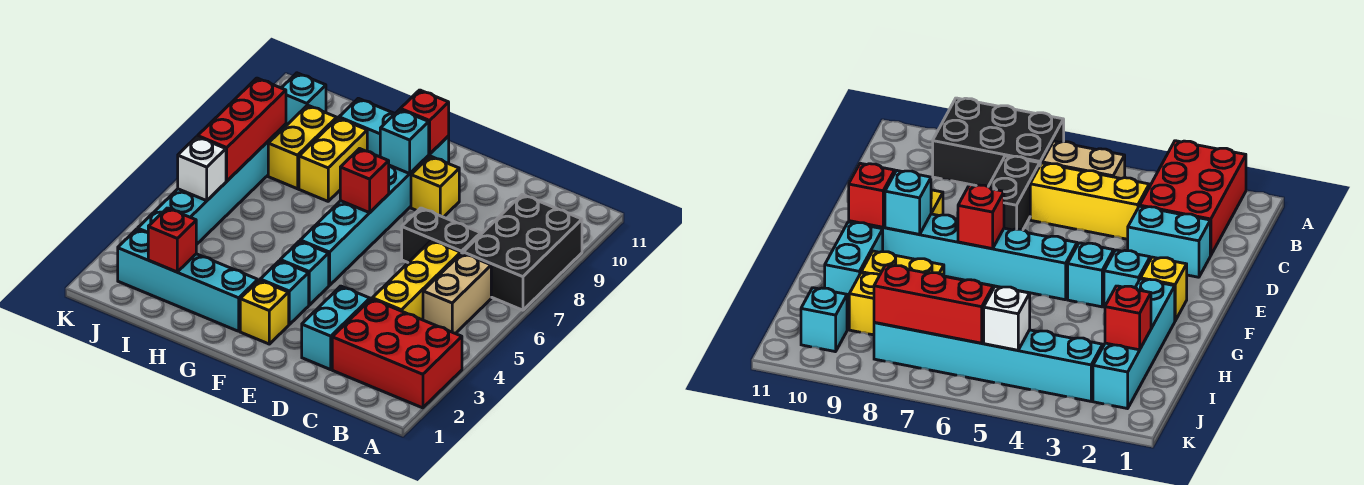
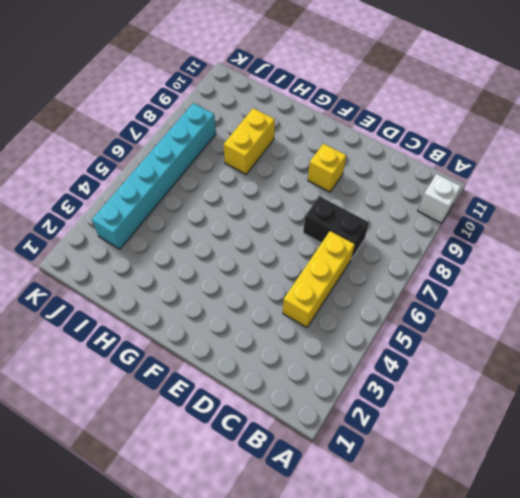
white 1x1 brick [418,174,461,223] -> white 1x1 brick moved to [178,137,226,201]
none -> red 2x3 brick [332,299,462,408]
none -> black 2x3 brick [463,194,582,310]
none -> tan 1x2 brick [423,253,491,334]

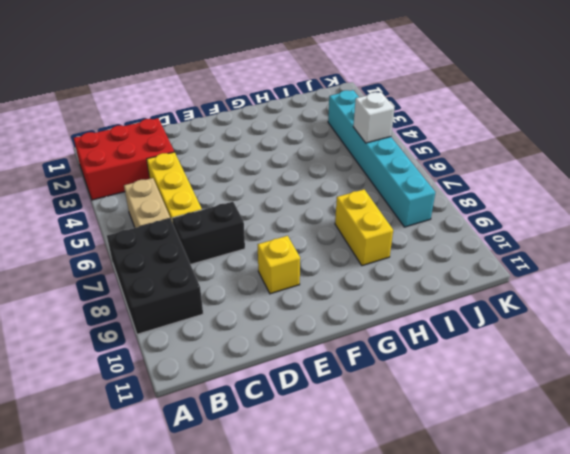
none -> cyan 1x2 brick [302,286,370,370]
none -> yellow 1x1 brick [240,280,289,344]
none -> cyan 1x1 brick [260,261,309,324]

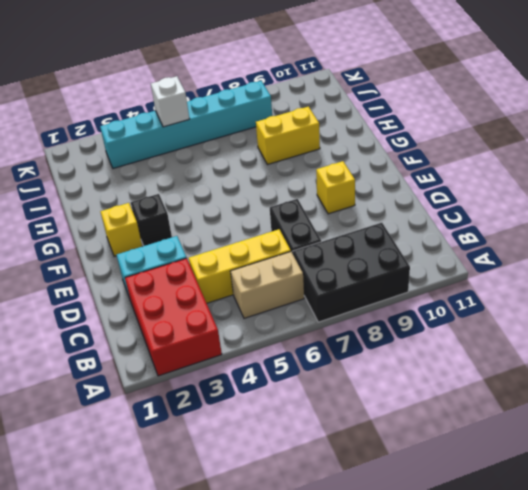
black 1x1 brick [131,194,172,246] -> cyan 1x1 brick [260,261,309,324]
none -> cyan 1x1 brick [280,241,329,305]
none -> cyan 1x6 brick [300,136,449,286]
none -> cyan 1x4 brick [118,229,258,331]

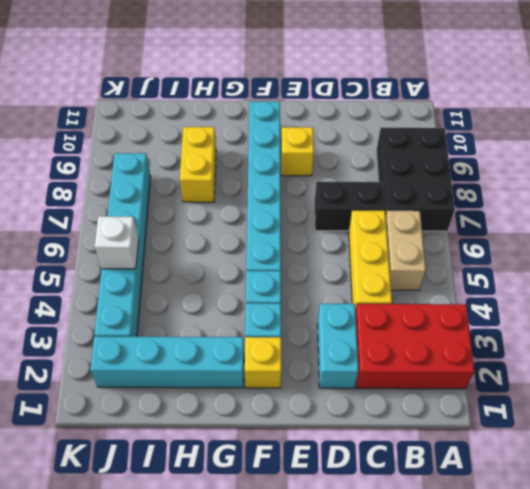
none -> cyan 1x2 brick [339,98,395,157]
none -> yellow 1x2 brick [268,105,337,189]
none -> cyan 1x1 brick [282,73,326,125]

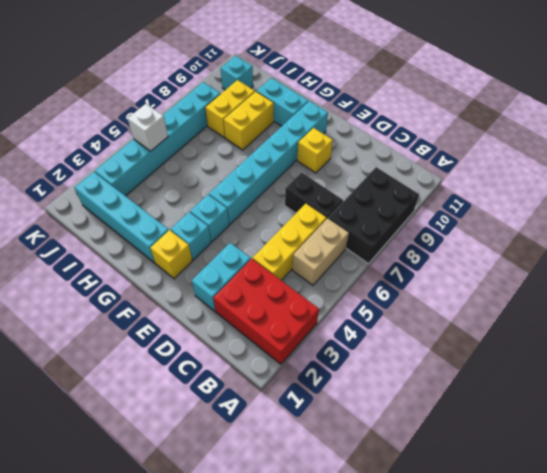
none -> red 1x1 brick [340,149,389,213]
none -> cyan 1x1 brick [380,110,429,174]
none -> red 1x1 brick [400,90,449,154]

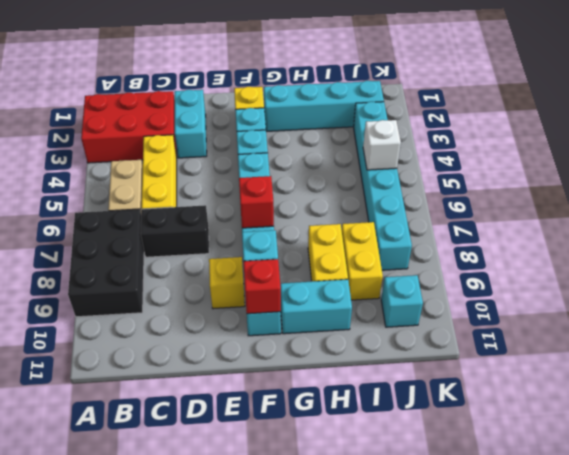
none -> red 1x1 brick [148,208,196,272]
none -> red 1x3 brick [198,78,286,181]

